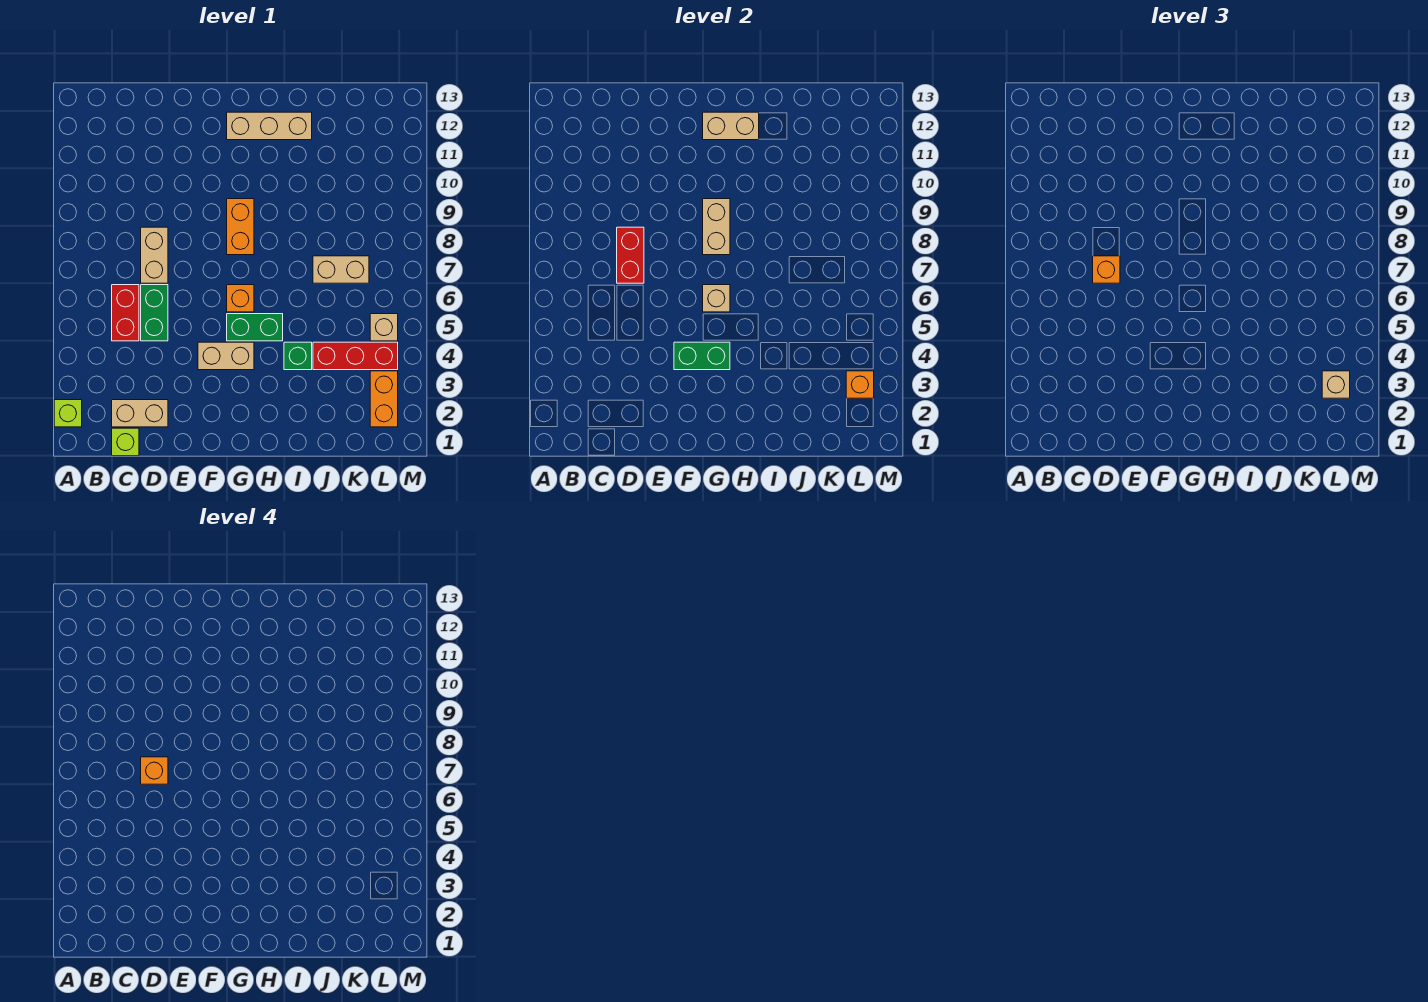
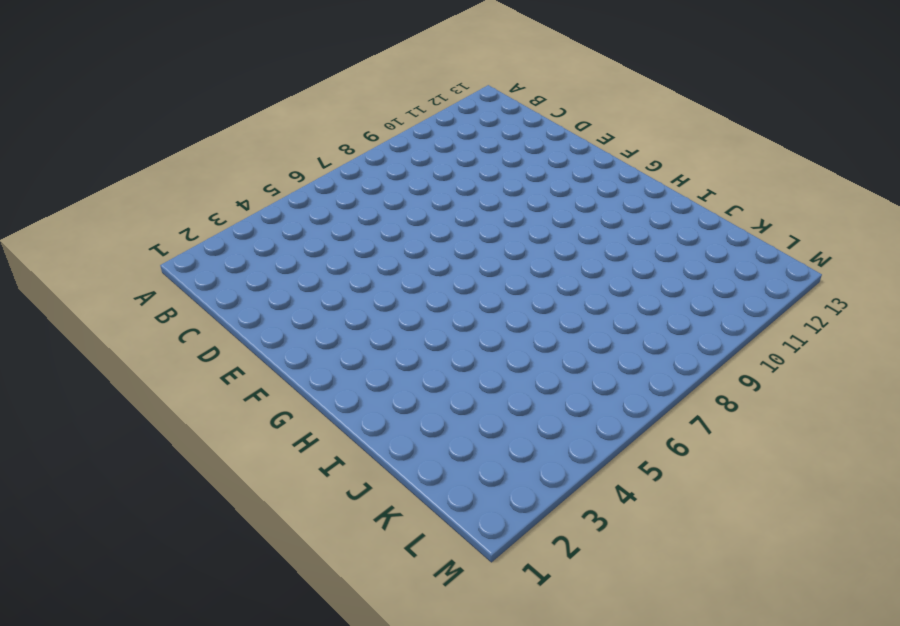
none -> lime 1x1 brick [54,400,82,427]
none -> lime 1x1 brick [112,428,139,456]
none -> tan 1x2 brick [112,400,168,427]

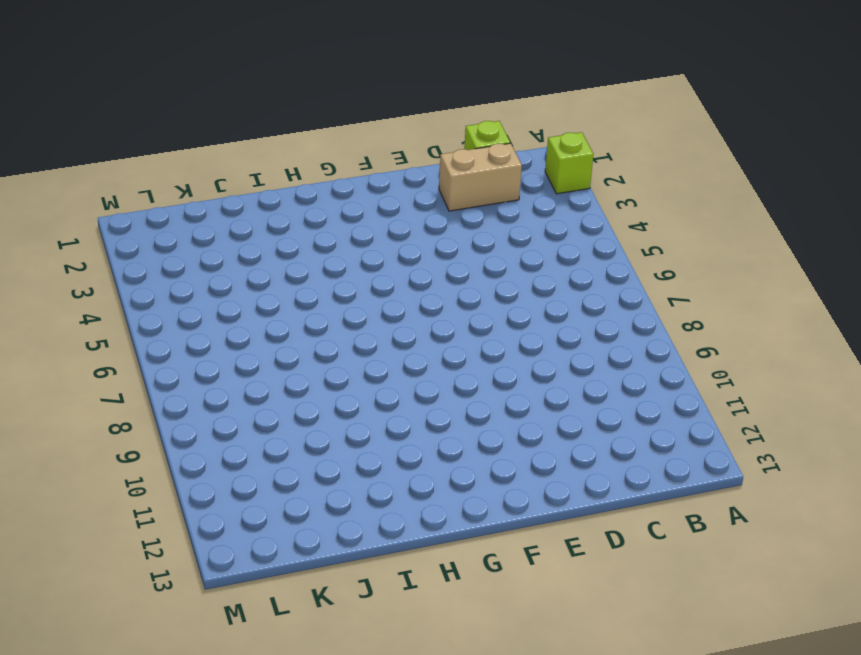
none -> red 1x2 brick [112,285,139,341]
none -> green 1x2 brick [141,285,168,341]
none -> tan 1x2 brick [141,227,168,283]

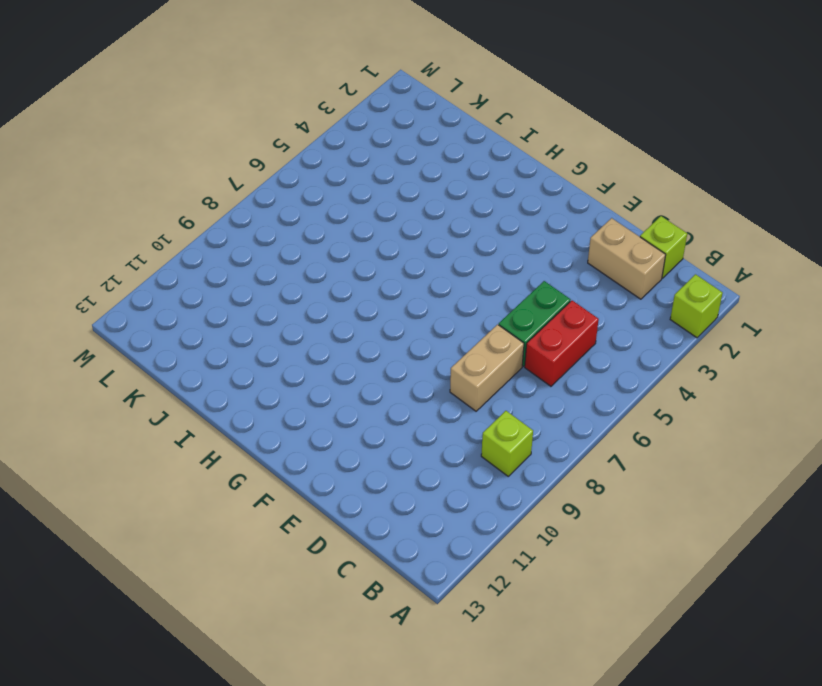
lime 1x1 brick [481,411,533,476] -> none
none -> tan 1x2 brick [198,342,254,370]
none -> green 1x2 brick [227,314,283,341]
none -> orange 1x1 brick [227,285,254,312]

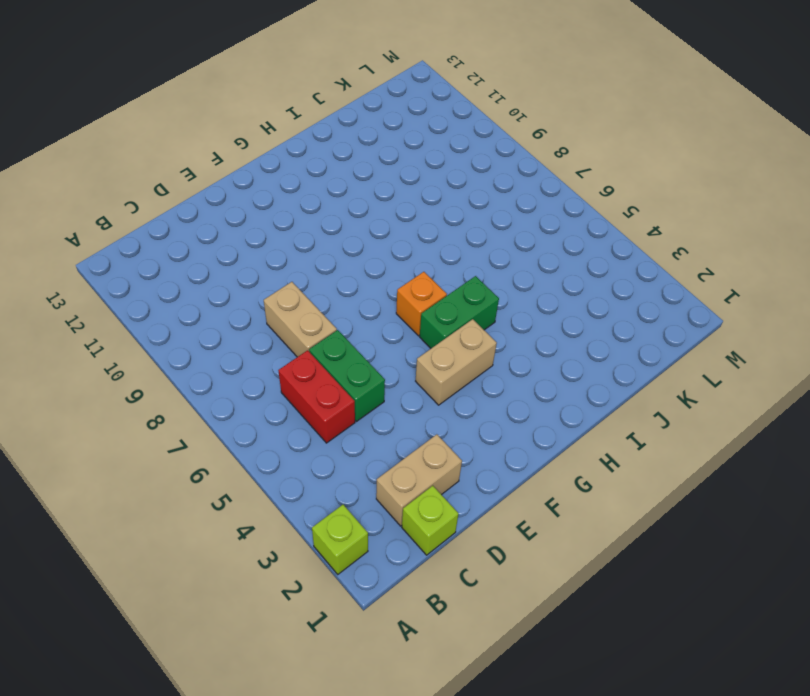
none -> orange 1x2 brick [227,199,254,255]
none -> tan 1x3 brick [227,112,312,140]
none -> green 1x1 brick [284,342,312,370]

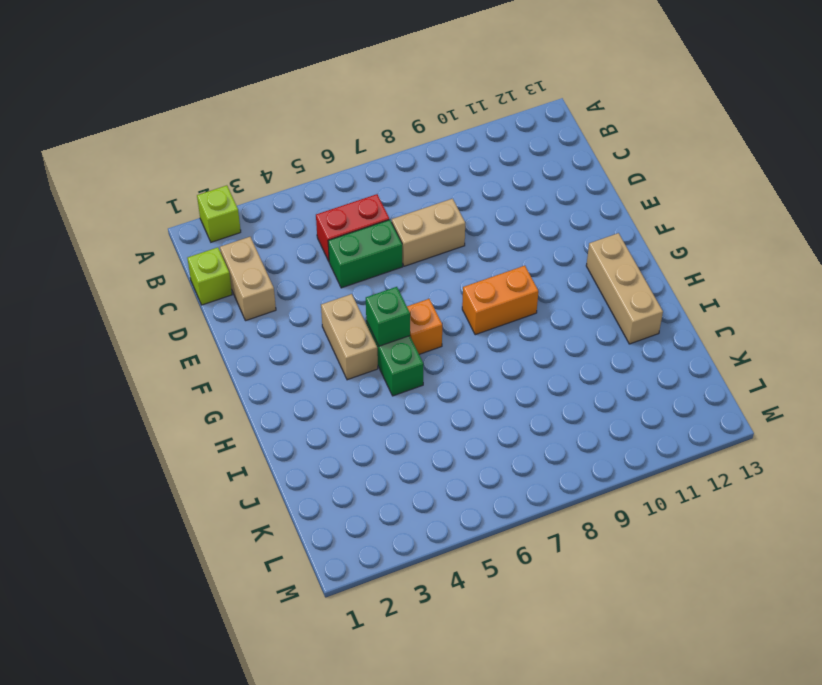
green 1x1 brick [366,287,410,346] -> green 1x1 brick moved to [284,342,312,370]
none -> red 1x3 brick [313,342,398,370]
none -> tan 1x2 brick [313,256,369,283]
none -> orange 1x2 brick [370,371,398,427]

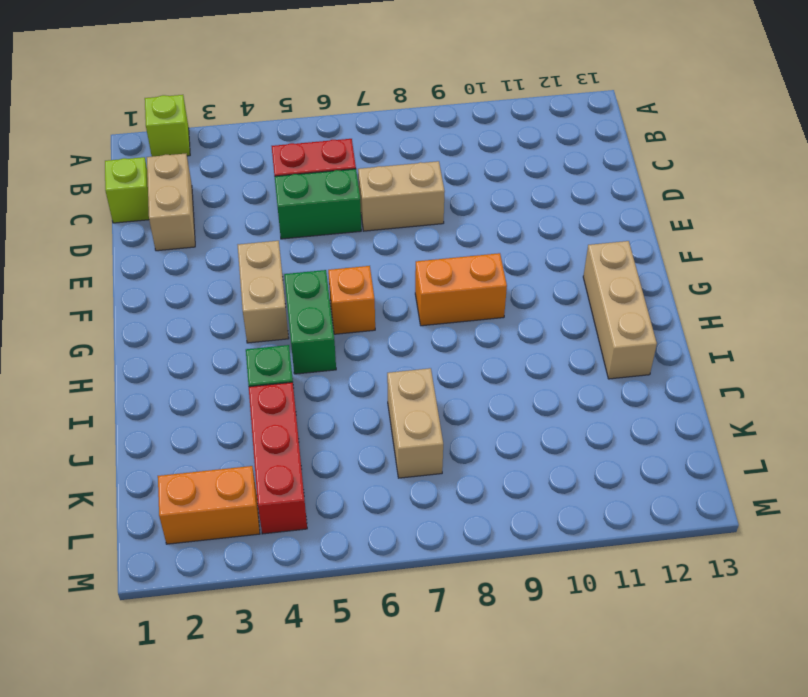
none -> tan 1x1 brick [370,314,398,341]
none -> red 1x2 brick [617,227,644,283]
none -> green 1x2 brick [674,342,730,370]

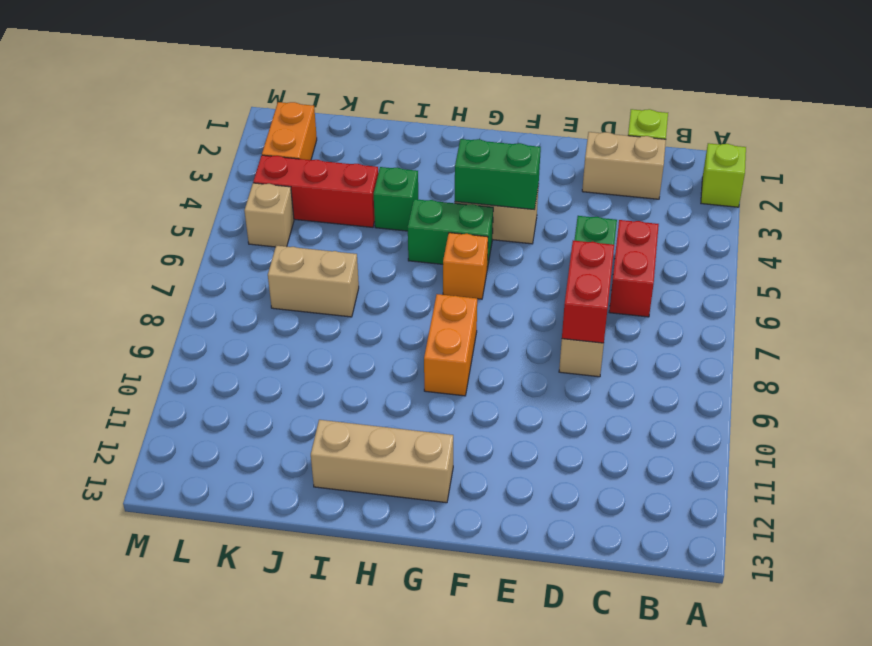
none -> tan 1x1 brick [703,285,730,312]
none -> tan 1x2 brick [703,199,730,255]
none -> tan 1x2 brick [703,112,759,140]

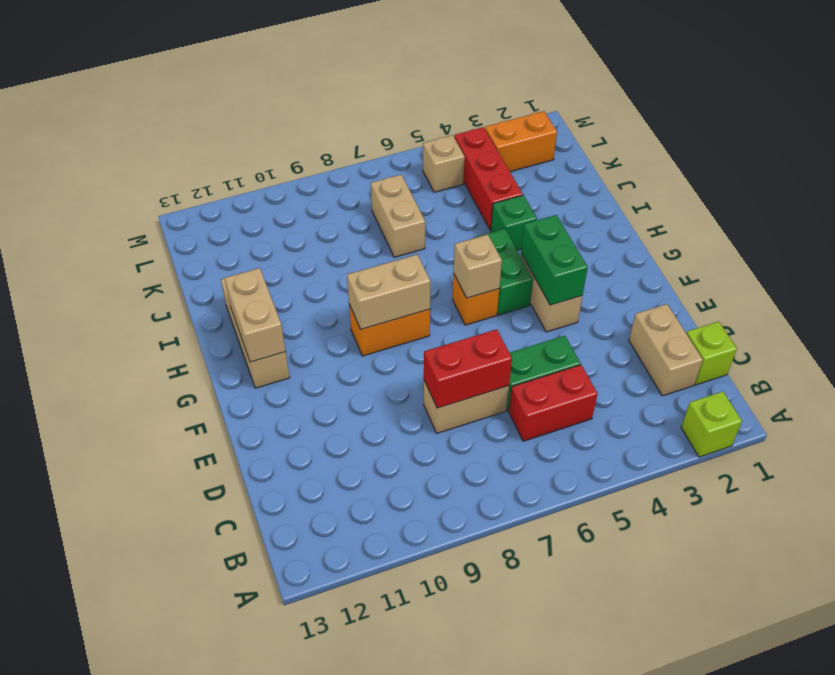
none -> orange 1x1 brick [846,371,874,398]
none -> orange 1x1 brick [1093,256,1120,283]
none -> tan 1x1 brick [1322,371,1350,398]

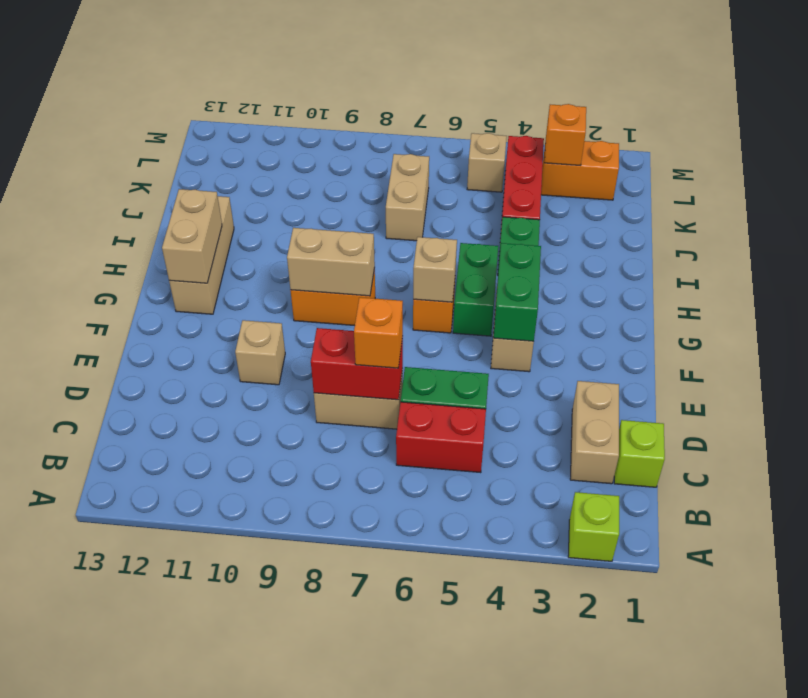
tan 1x1 brick [235,320,285,385] -> tan 1x1 brick moved to [1322,371,1350,398]
none -> orange 1x1 brick [141,757,168,784]

